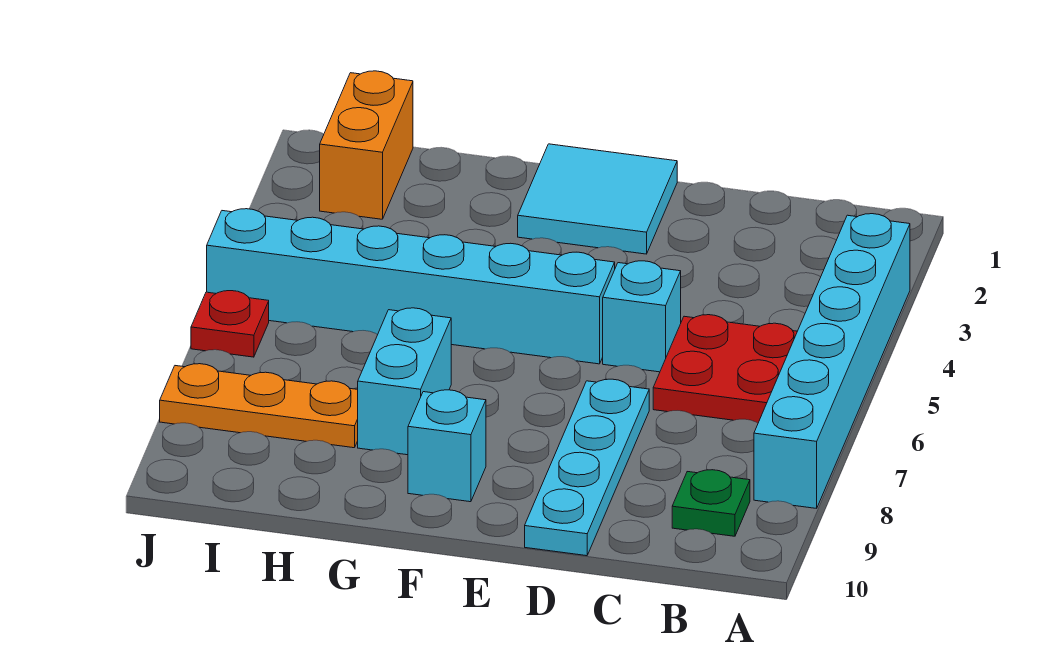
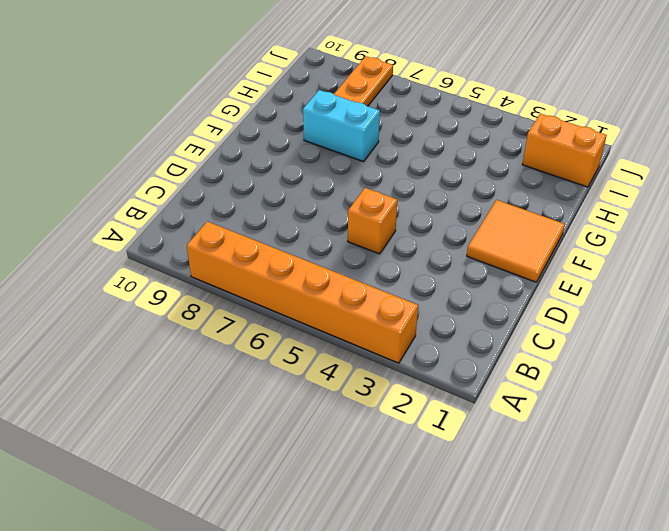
orange 1x6 brick [187,222,418,363] -> cyan 1x6 brick [754,214,910,508]
orange 1x1 brick [348,188,397,254] -> cyan 1x1 brick [603,261,681,372]
orange 2x2 tile [467,200,565,282] -> cyan 2x2 tile [518,144,677,254]
none -> red 2x2 plate [653,315,797,423]
none -> green 1x1 plate [672,470,750,536]
none -> cyan 1x4 plate [525,379,649,556]

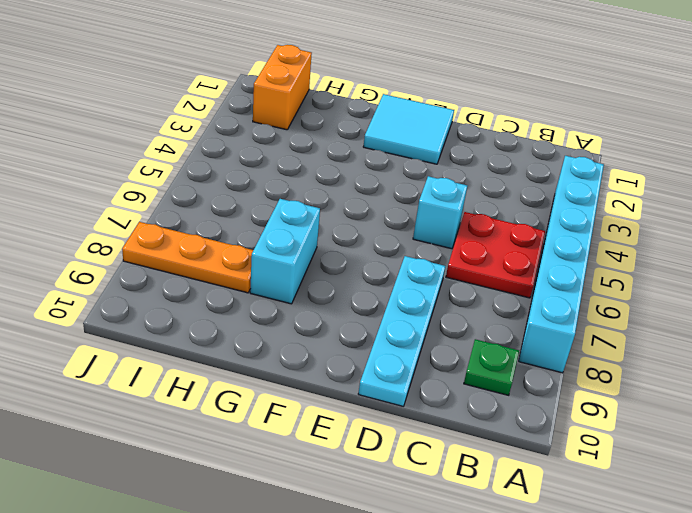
none -> cyan 1x6 brick [207,209,615,364]
none -> cyan 1x1 brick [408,390,486,502]
none -> red 1x1 plate [191,291,269,357]

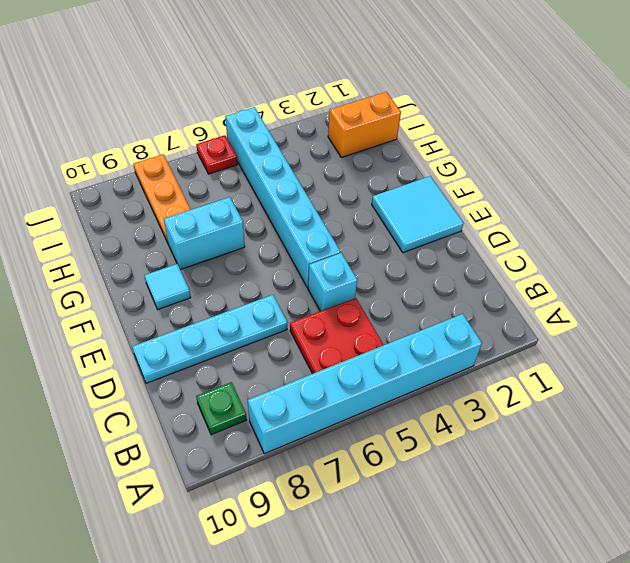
cyan 1x1 tile [144,264,191,309] -> cyan 1x1 brick [408,390,486,502]

